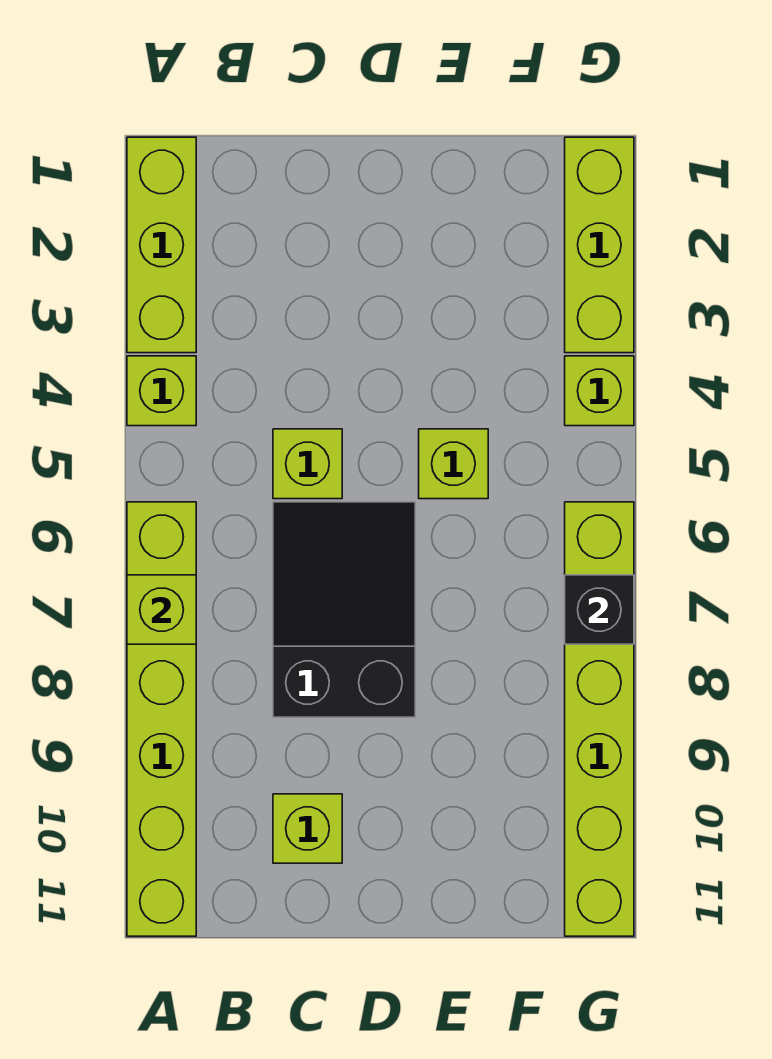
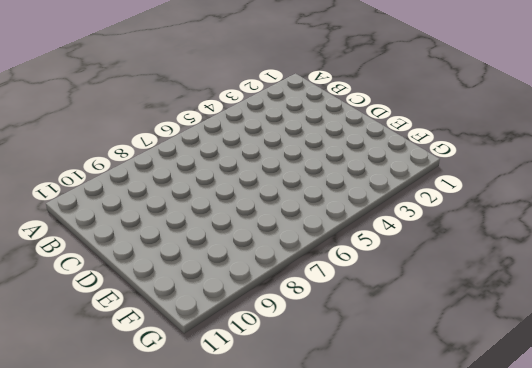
none -> lime 1x3 brick [127,137,196,353]
none -> lime 1x1 brick [127,356,196,426]
none -> lime 1x6 brick [127,502,196,936]

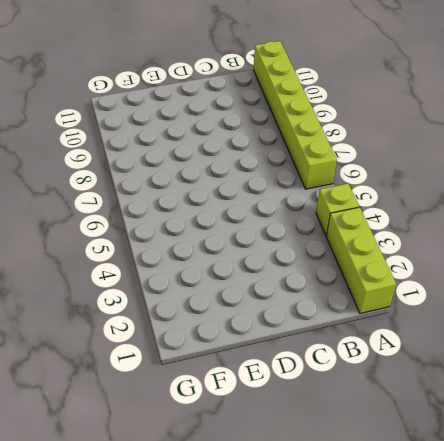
none -> lime 1x1 brick [273,429,342,499]
none -> black 2x3 slope [273,502,415,717]
none -> lime 1x1 brick [273,794,342,863]

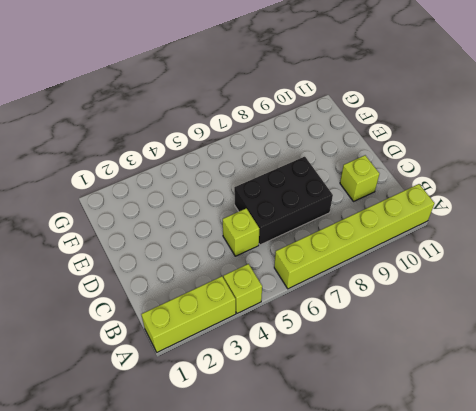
black 2x3 brick [234,157,333,245] -> black 2x3 slope [273,502,415,717]
none -> lime 1x1 brick [419,429,488,499]
none -> lime 1x3 brick [565,137,634,353]
none -> lime 1x1 brick [565,356,634,426]

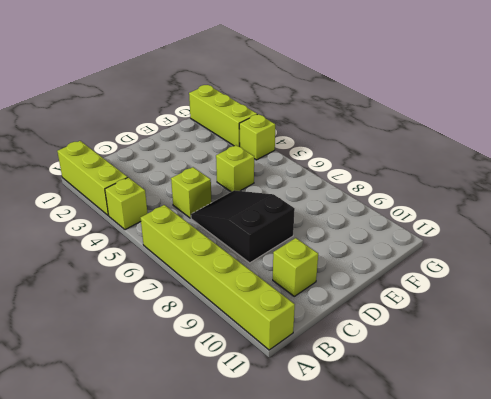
none -> lime 1x6 brick [565,502,634,936]
none -> lime 1x1 brick [127,575,196,644]
none -> black 1x1 brick [565,575,634,644]

